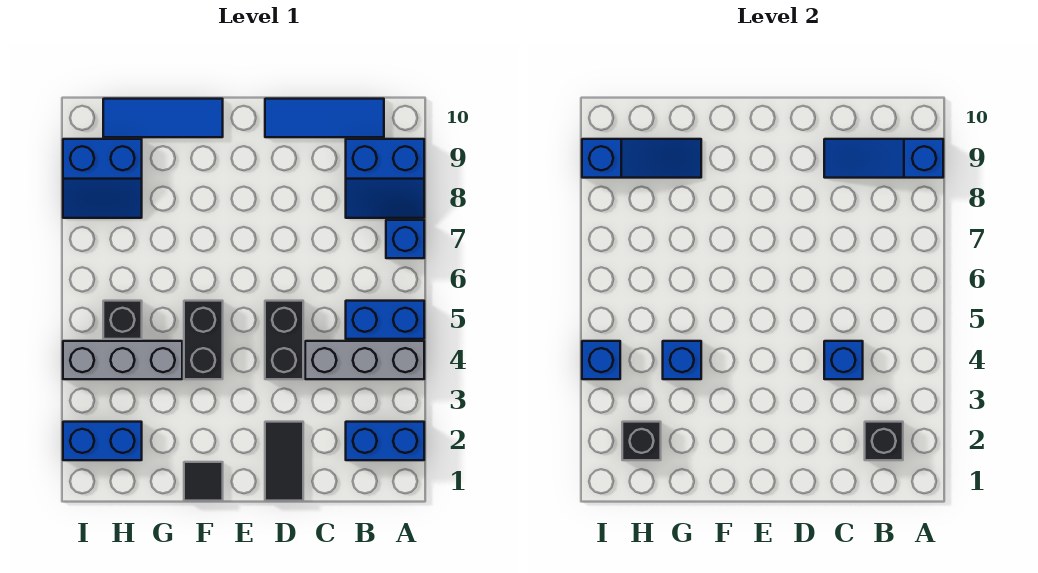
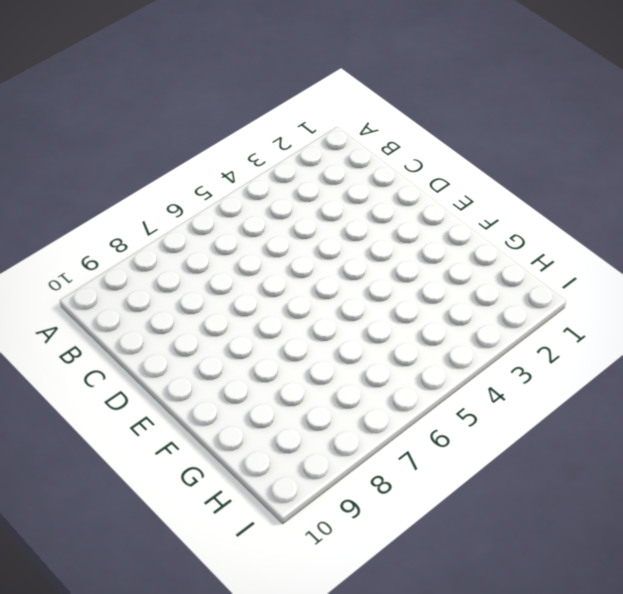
none -> blue 1x2 brick [346,422,424,460]
none -> grey 1x3 brick [305,341,424,379]
none -> blue 1x2 brick [346,301,424,339]

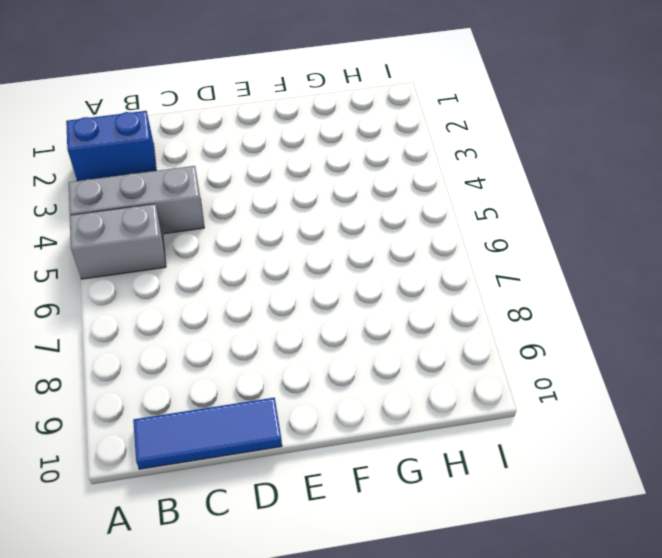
grey 1x2 brick [70,204,166,279] -> blue 1x2 brick [346,301,424,339]
none -> blue 1x1 brick [386,220,424,258]
none -> blue 2x2 slope [346,139,424,218]
none -> black 1x2 tile [265,422,303,501]

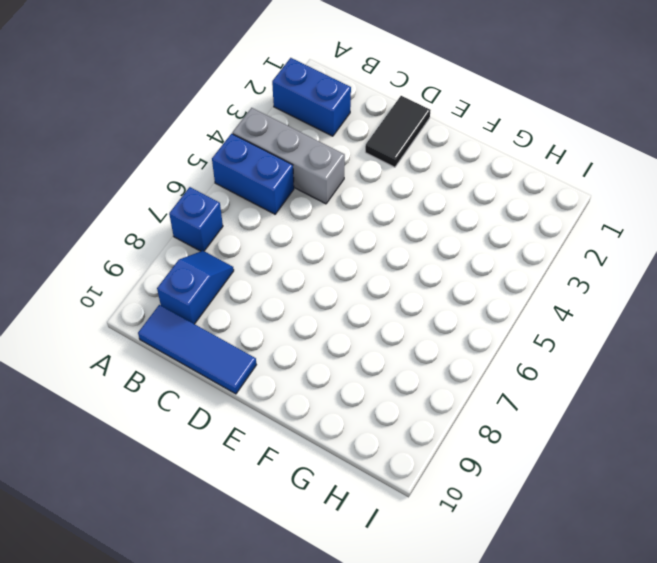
blue 1x2 slope [157,251,234,324] -> blue 2x2 slope [346,139,424,218]
none -> black 1x2 brick [265,301,303,379]
none -> black 1x1 tile [184,462,223,501]
none -> black 1x2 brick [184,301,223,379]

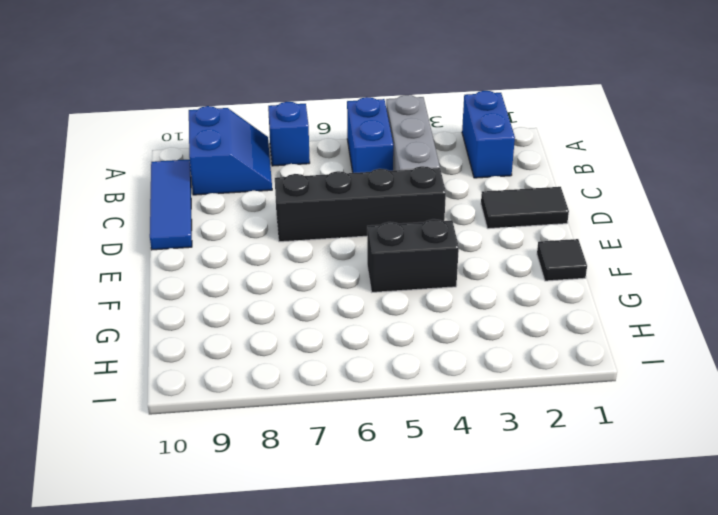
black 1x4 brick [275,166,446,242] -> black 1x2 brick [265,301,303,379]
none -> blue 1x3 tile [103,99,223,137]
none -> grey 1x3 brick [63,341,182,379]
none -> blue 1x2 brick [63,422,142,460]

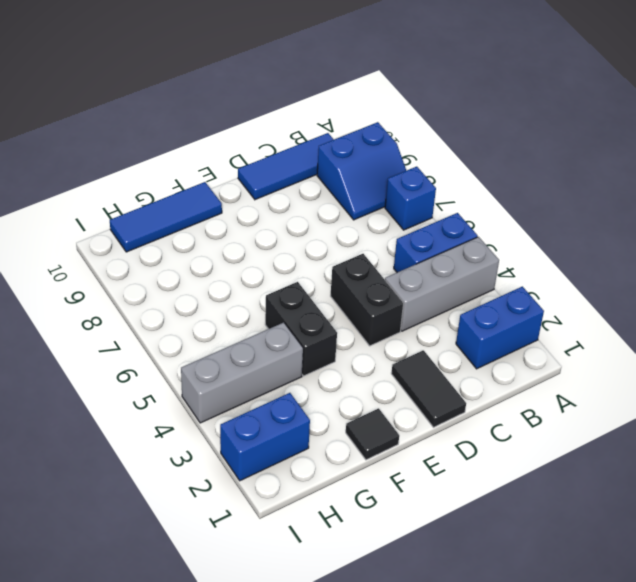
none -> black 1x1 brick [103,301,142,339]
none -> blue 2x2 slope [63,139,142,218]
none -> blue 1x3 slope [824,139,943,178]

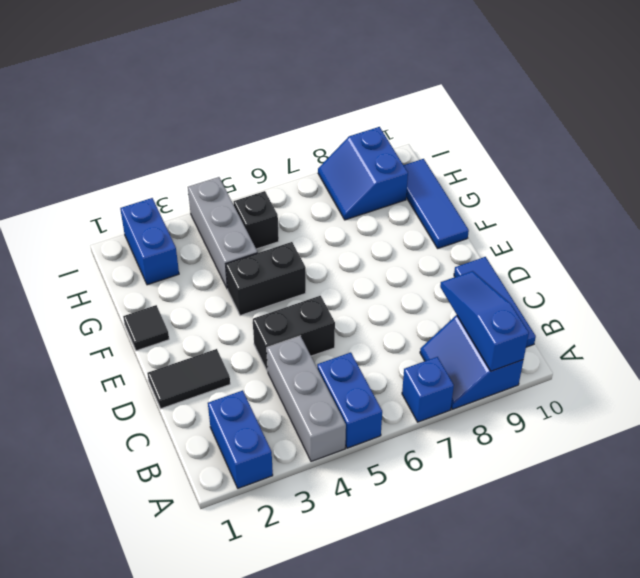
none -> black 1x1 brick [865,422,903,460]
none -> blue 1x1 brick [824,341,863,379]
none -> blue 1x1 brick [663,341,701,379]

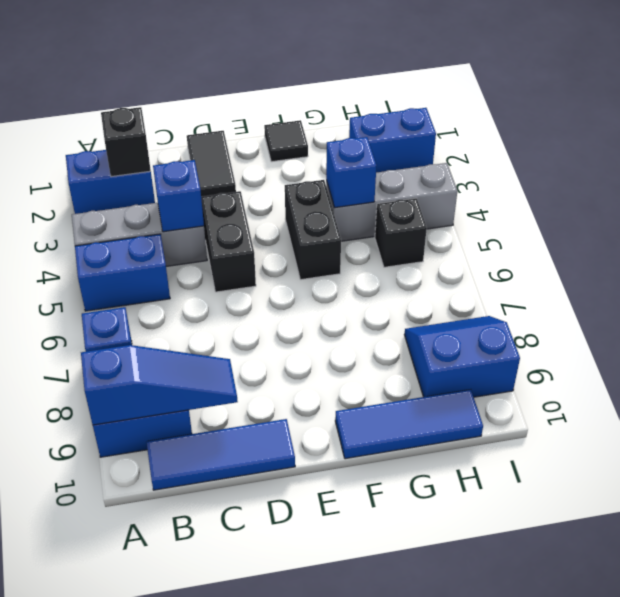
none -> blue 1x3 slope [582,139,701,178]
none -> black 1x1 brick [622,422,661,460]
none -> blue 1x1 brick [582,341,620,379]

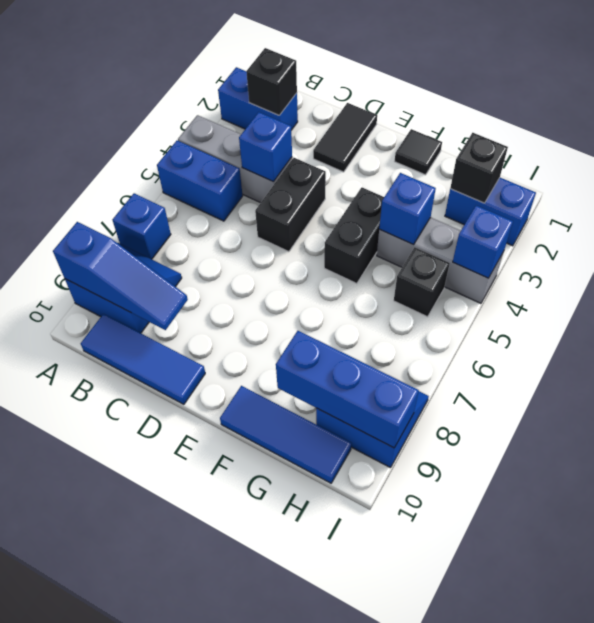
blue 1x3 brick [276,331,419,448] -> blue 1x3 slope [582,139,701,178]

